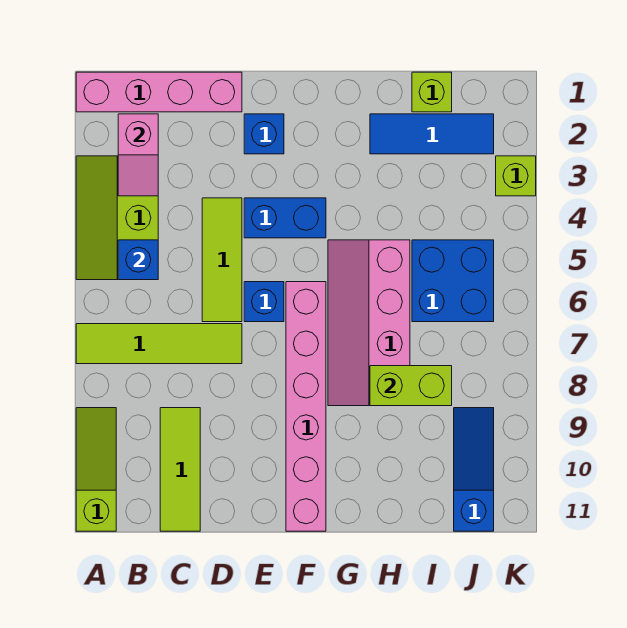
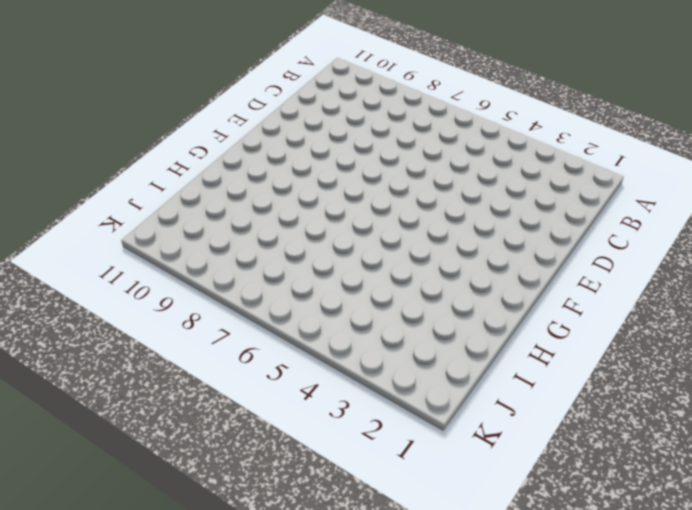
none -> pink 1x4 brick [76,72,242,112]
none -> lime 2x3 slope [76,156,158,280]
none -> lime 1x4 tile [76,324,242,364]

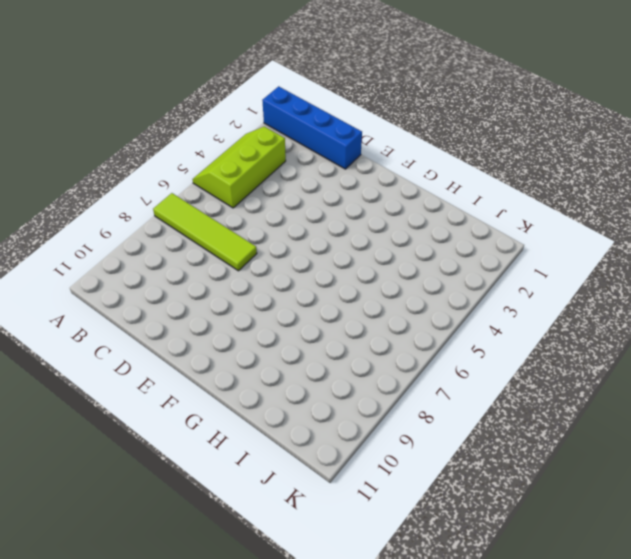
blue 1x4 brick [262,86,362,169] -> pink 1x4 brick [76,72,242,112]
none -> lime 1x3 slope [76,408,116,531]
none -> lime 1x3 tile [160,408,200,531]
none -> lime 1x3 tile [202,198,242,322]

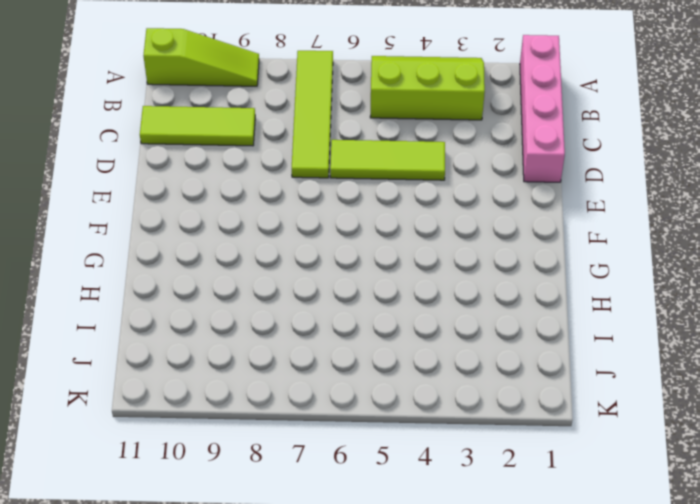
none -> blue 1x1 brick [244,114,284,154]
none -> blue 1x2 brick [244,198,326,238]
none -> blue 1x1 brick [244,282,284,322]

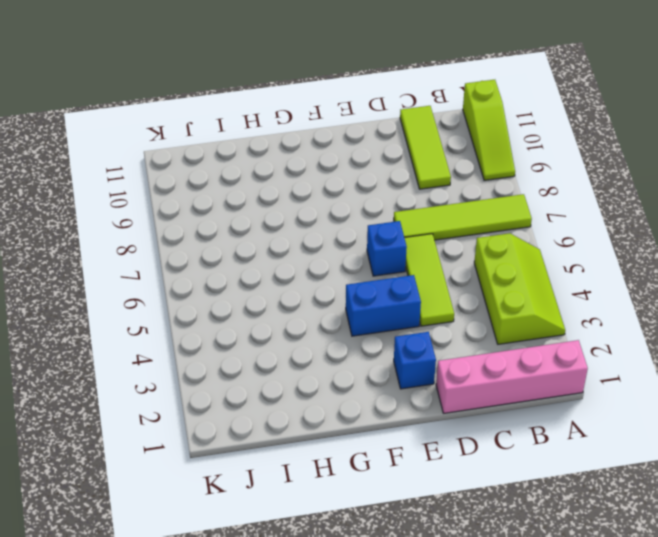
none -> pink 1x6 brick [286,282,326,531]
none -> pink 2x4 slope [328,240,410,406]
none -> blue 1x3 tile [370,114,494,154]

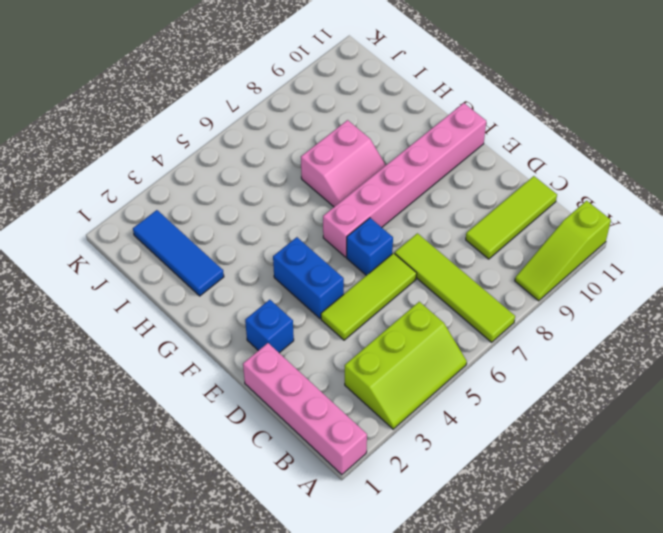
pink 2x2 slope [301,120,386,207] -> pink 2x4 slope [328,240,410,406]
none -> lime 1x1 brick [412,72,452,112]
none -> blue 2x2 brick [412,240,494,322]
none -> blue 1x3 slope [454,408,494,531]

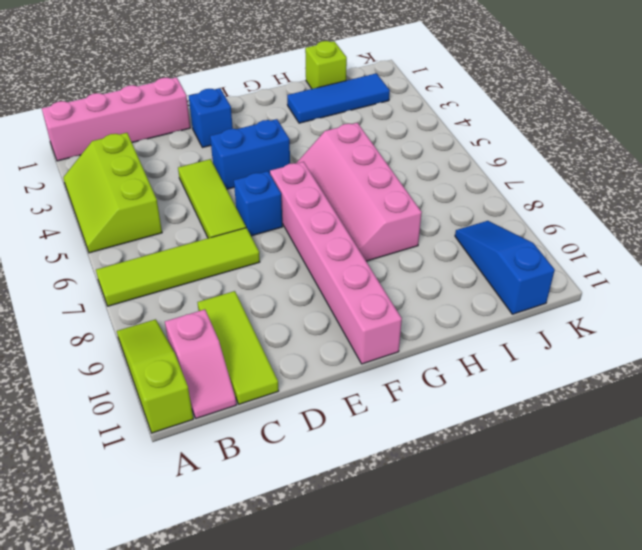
pink 1x2 slope [165,309,237,418] -> pink 1x2 slope moved to [118,114,158,196]
none -> blue 2x2 brick [412,240,494,322]
none -> lime 1x1 brick [496,156,536,196]
none -> blue 1x1 brick [118,240,158,280]

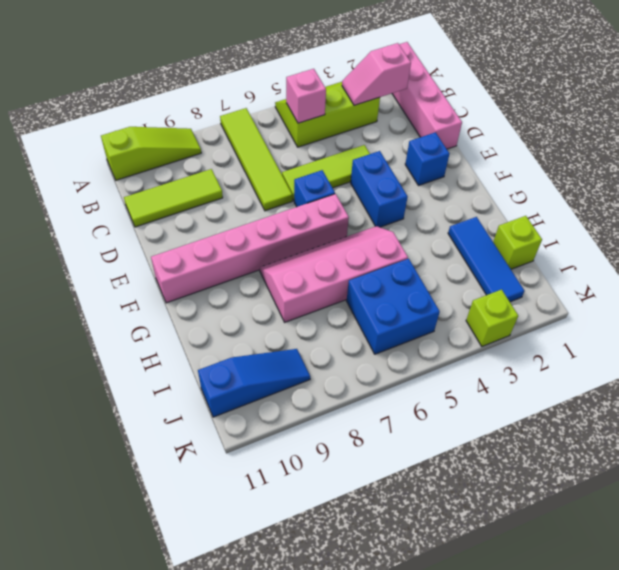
pink 1x1 brick [286,69,326,123] -> blue 1x1 brick [118,240,158,280]
none -> lime 1x2 brick [370,366,452,406]

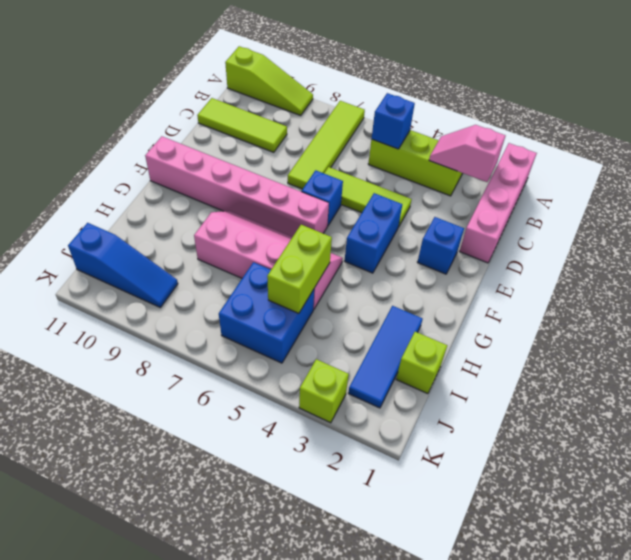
lime 1x2 brick [267,225,332,313] -> lime 1x2 brick moved to [370,366,452,406]

